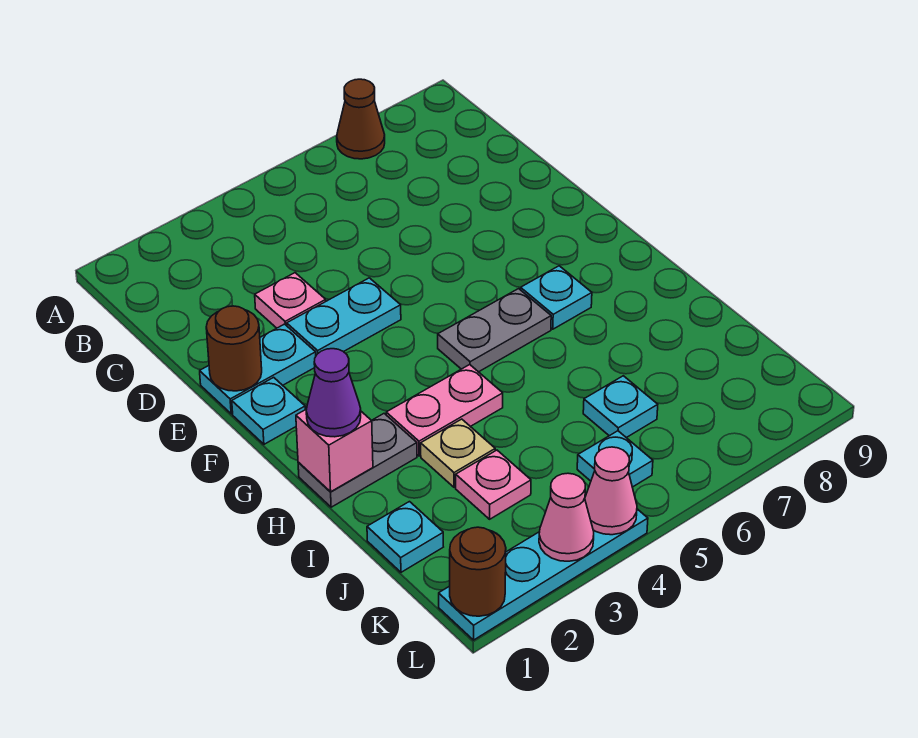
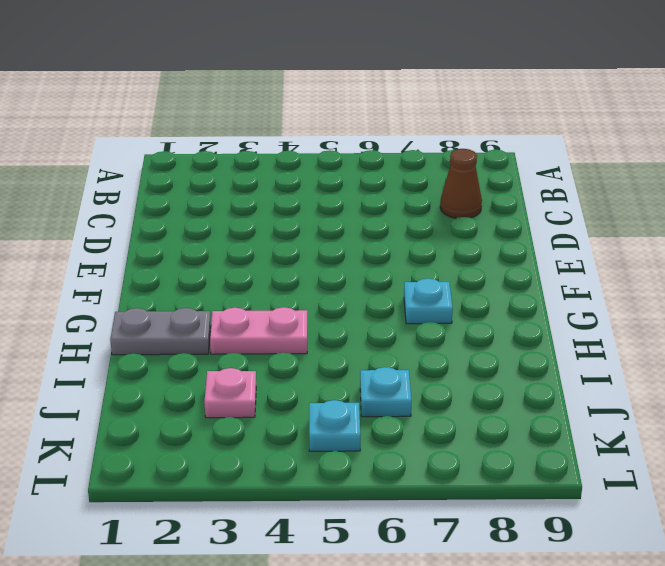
brown 1x1 cone [440,149,482,218] -> brown 1x1 cone moved to [337,79,385,159]
none -> pink 1x1 plate [255,273,326,328]
none -> cyan 1x2 plate [200,324,316,414]
none -> cyan 1x2 plate [287,278,401,355]

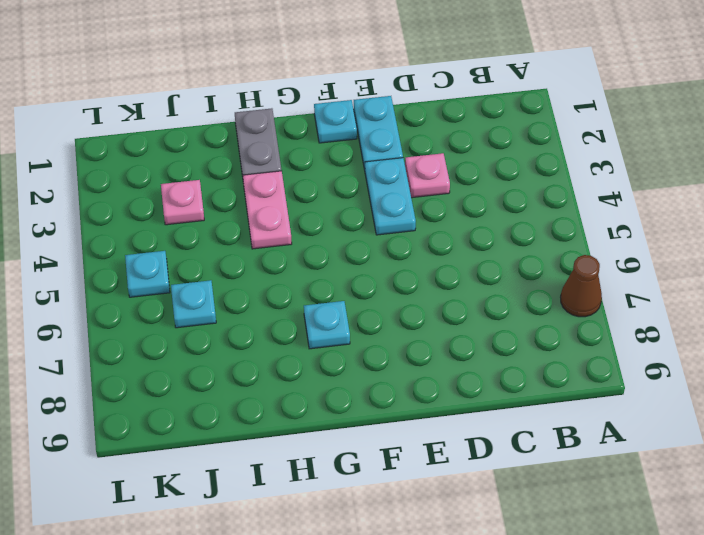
none -> grey 1x2 plate [438,289,551,372]
none -> tan 1x1 plate [421,419,495,487]
none -> cyan 1x1 plate [367,502,443,572]

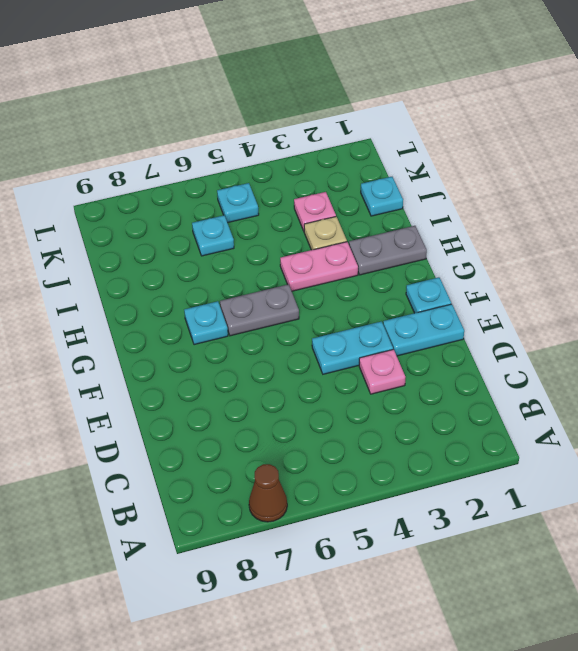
none -> cyan 1x4 plate [439,509,648,640]
none -> brown 1x1 round brick [206,306,262,391]
none -> pink 1x1 brick [296,409,373,492]

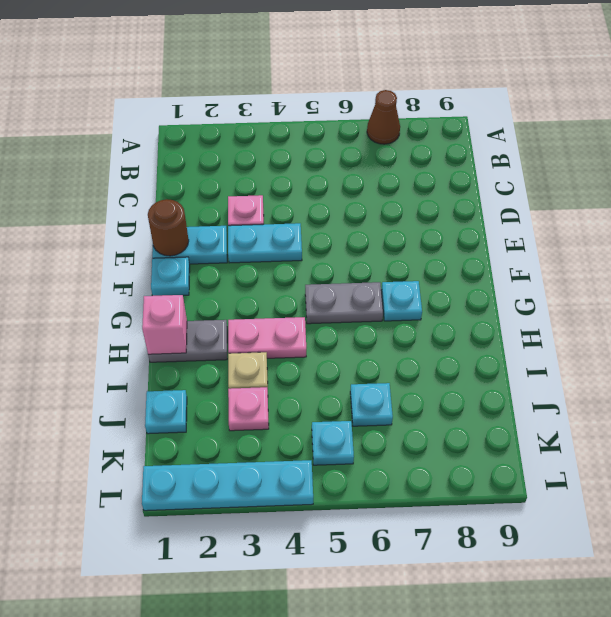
none -> brown 1x1 round brick [450,527,506,616]
none -> pink 1x1 cone [539,473,594,561]
none -> pink 1x1 cone [585,447,637,535]

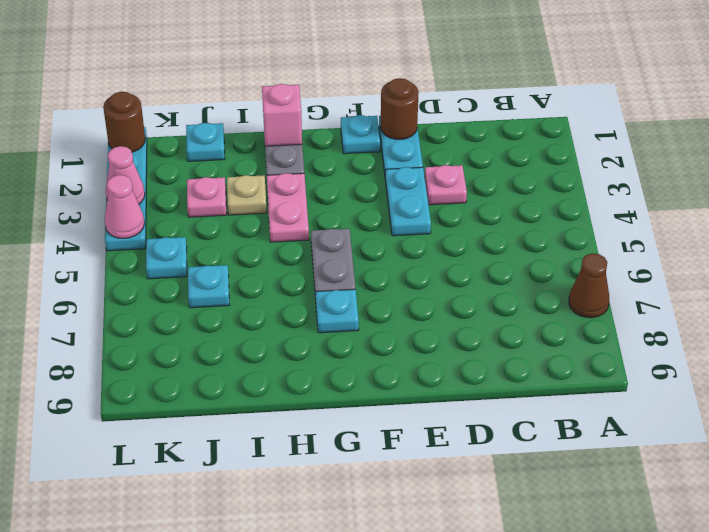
none -> purple 1x1 cone [306,349,361,437]

